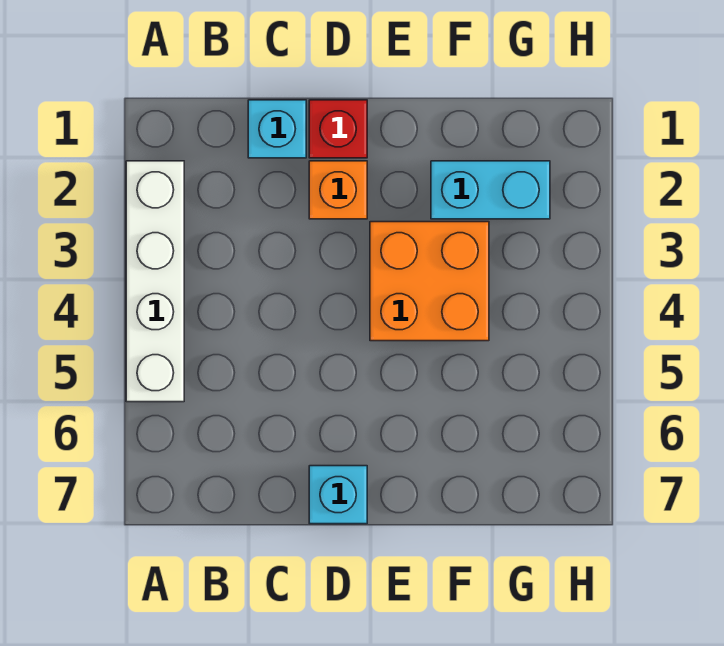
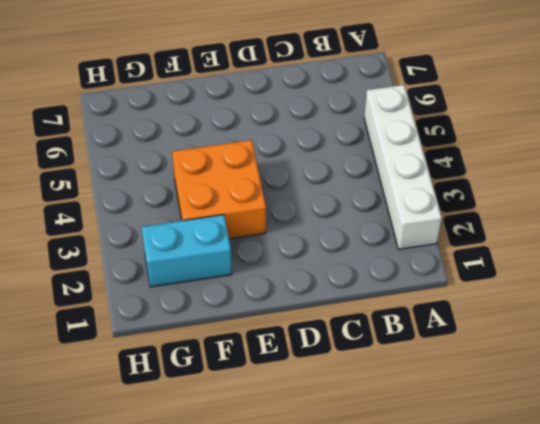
none -> cyan 1x1 brick [248,100,306,158]
none -> red 1x1 brick [309,100,367,158]

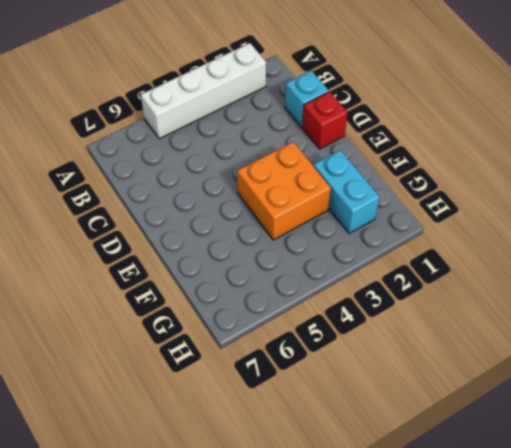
none -> orange 1x1 brick [309,161,367,219]
none -> cyan 1x1 brick [309,466,367,524]

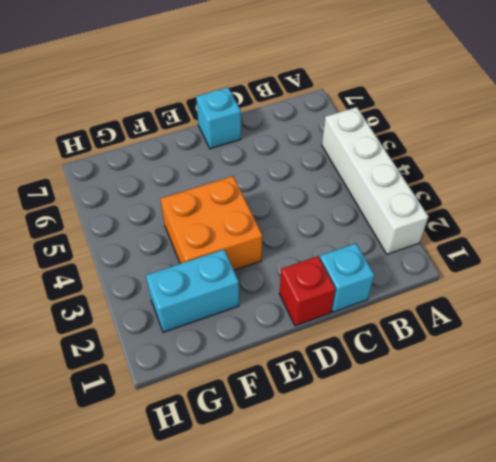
none -> orange 1x1 brick [309,161,367,219]

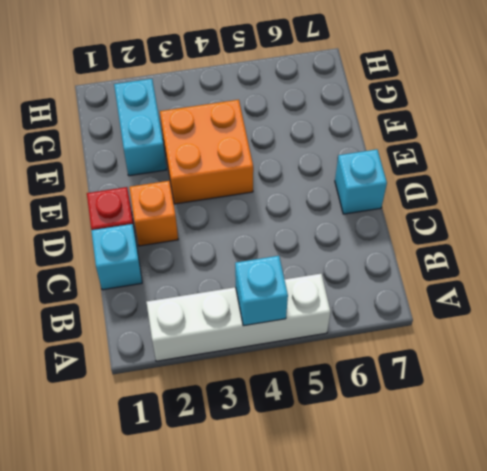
cyan 1x1 brick [235,256,288,326] -> none

